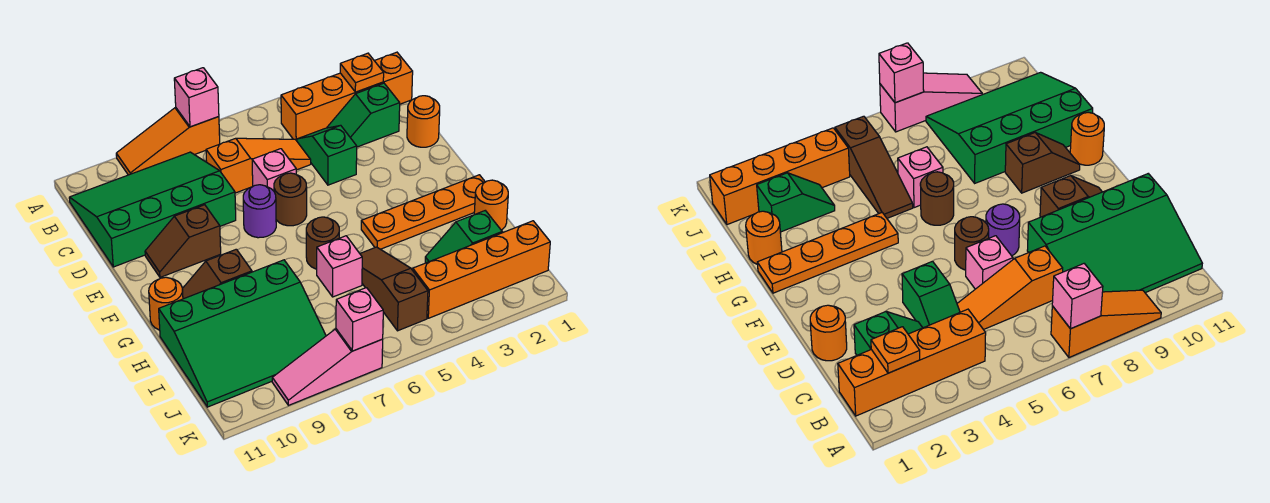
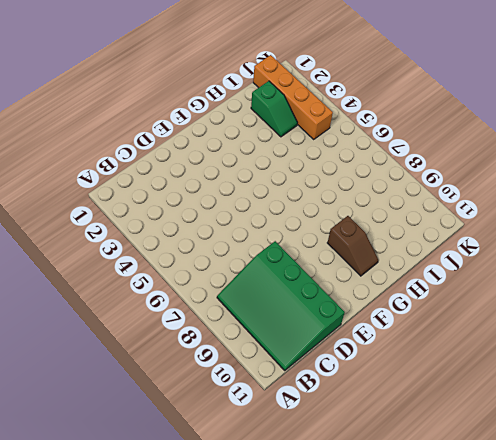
none -> orange 1x3 slope [116,107,220,175]
none -> orange 1x4 brick [281,52,413,141]
none -> green 1x2 slope [327,83,400,147]

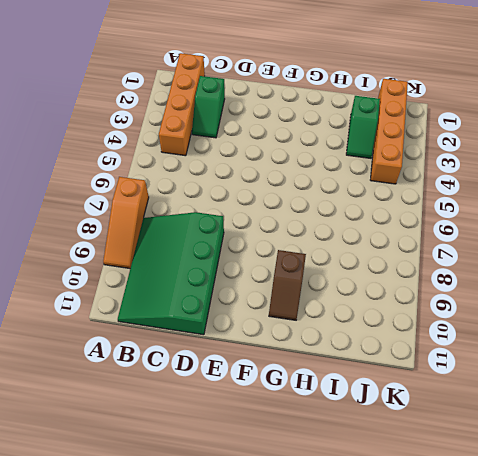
none -> green 1x2 slope [297,125,357,185]
none -> orange 1x3 slope [206,138,311,193]
none -> orange 1x1 round brick [407,96,440,147]

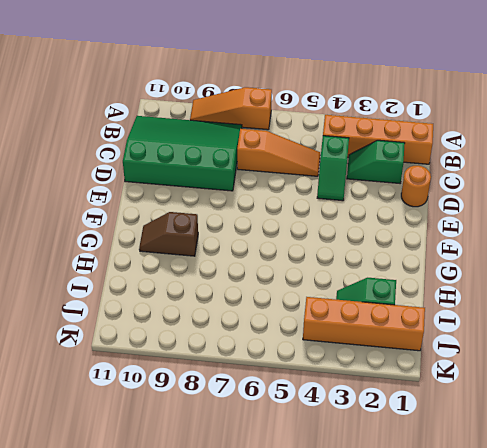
green 1x2 slope [317,136,349,201] -> green 1x2 slope turned to [297,125,357,185]
none -> pink 1x1 brick [252,149,296,191]
none -> brown 1x1 round brick [274,173,307,226]
none -> purple 1x1 round brick [243,185,276,238]

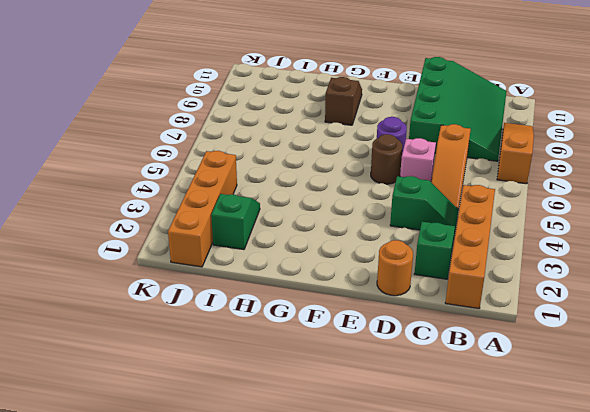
none -> brown 1x2 slope [145,205,221,277]
none -> orange 1x4 plate [361,175,485,249]
none -> brown 1x1 round brick [306,217,339,269]

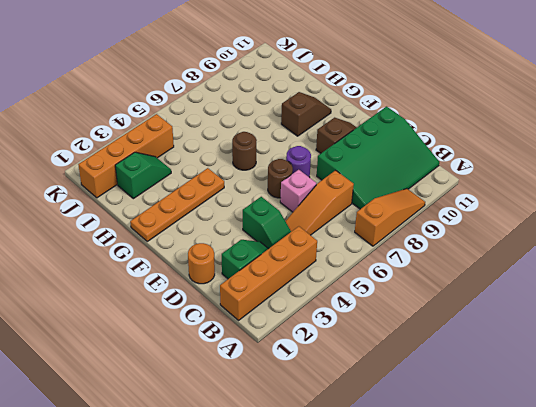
none -> orange 1x1 round brick [149,277,183,330]
none -> orange 1x1 round brick [474,180,508,230]
none -> brown 1x3 slope [360,247,428,331]

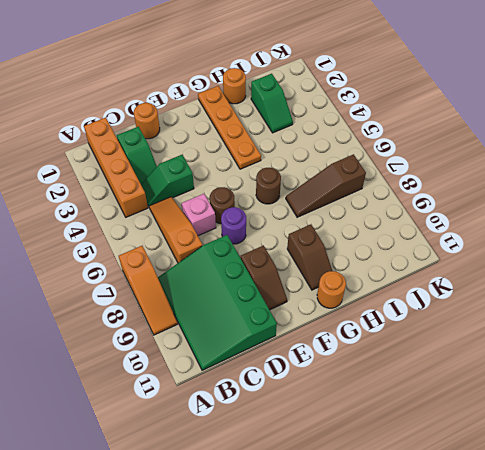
brown 1x3 slope [286,154,366,217] -> brown 1x3 slope moved to [360,247,428,331]
none -> pink 1x1 brick [317,236,362,297]
none -> green 3x4 slope [159,260,326,407]
none -> orange 1x4 brick [413,221,550,318]

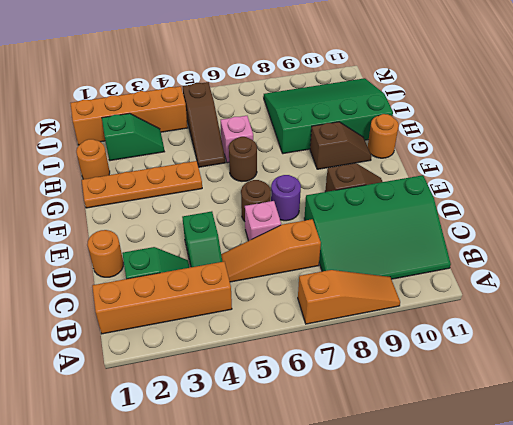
none -> pink 1x3 slope [272,329,383,405]
none -> pink 1x1 brick [174,68,219,127]
none -> orange 1x1 plate [340,53,384,92]

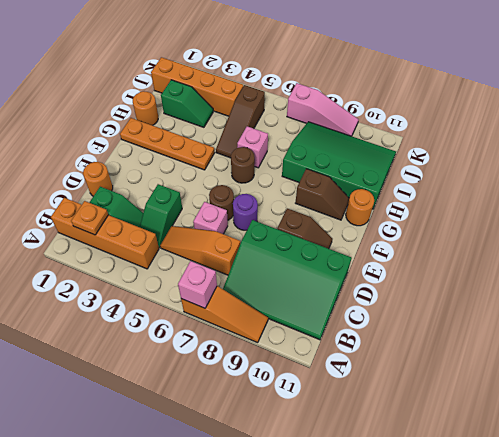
none -> pink 1x1 brick [336,288,383,351]

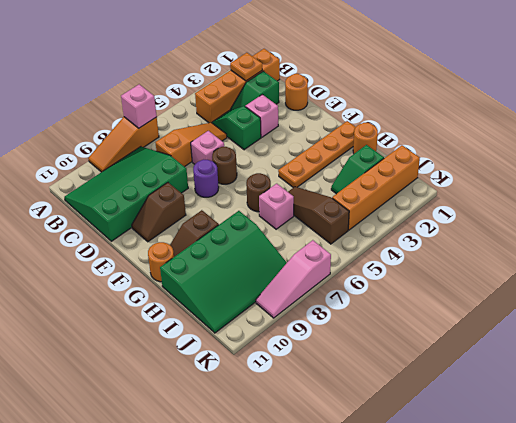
pink 1x1 brick [245,95,278,137] -> pink 1x1 brick moved to [336,288,383,351]

